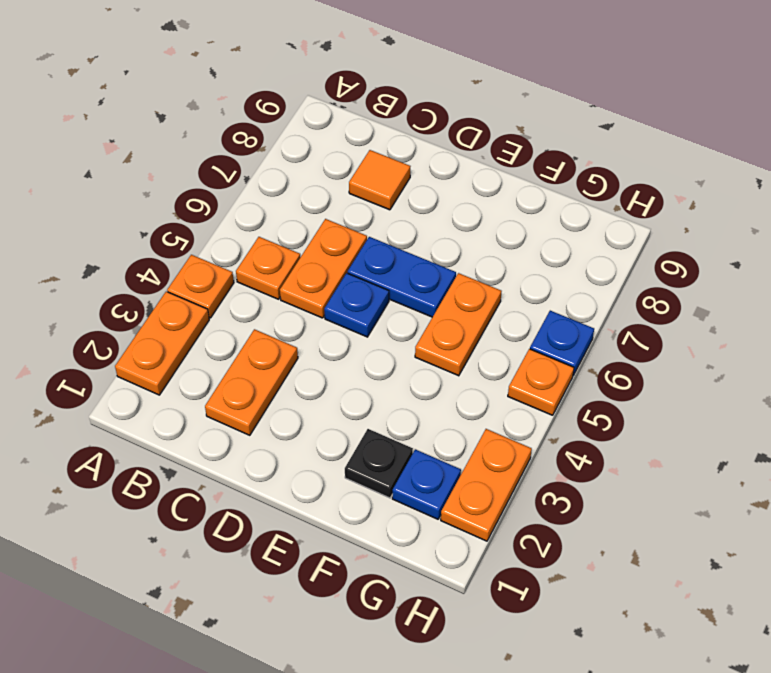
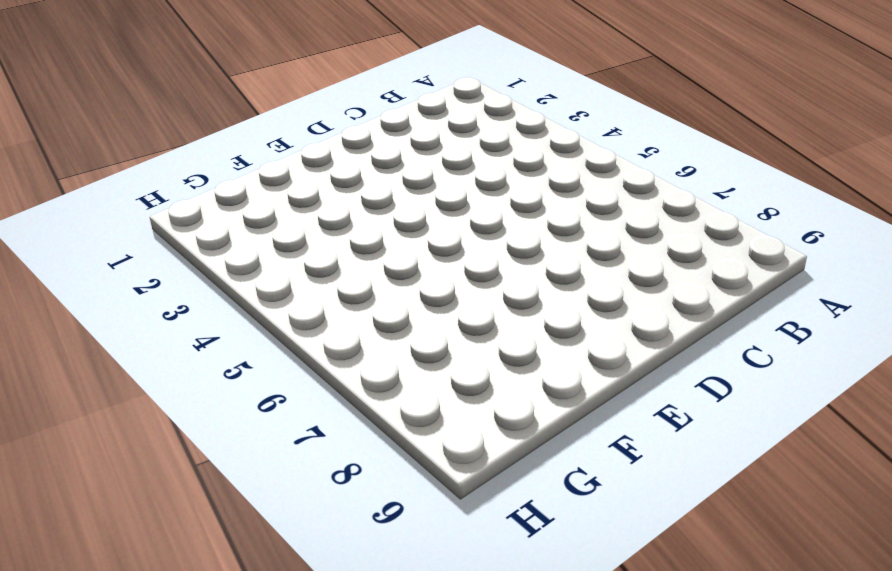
none -> orange 1x2 plate [115,292,209,395]
none -> orange 1x1 plate [167,255,234,318]
none -> orange 1x1 plate [236,237,300,299]

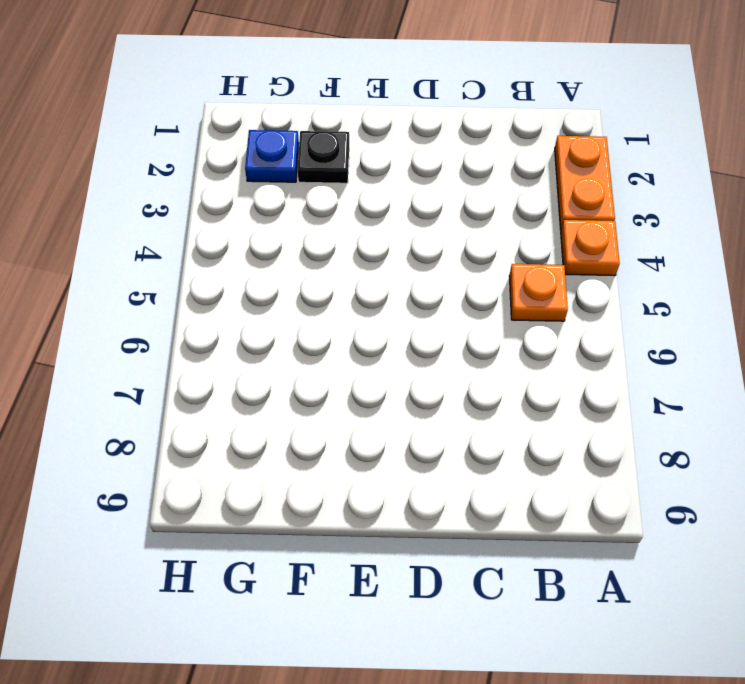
none -> orange 1x2 plate [205,329,298,435]
none -> orange 1x2 plate [280,219,367,318]
none -> orange 1x1 tile [349,150,411,210]

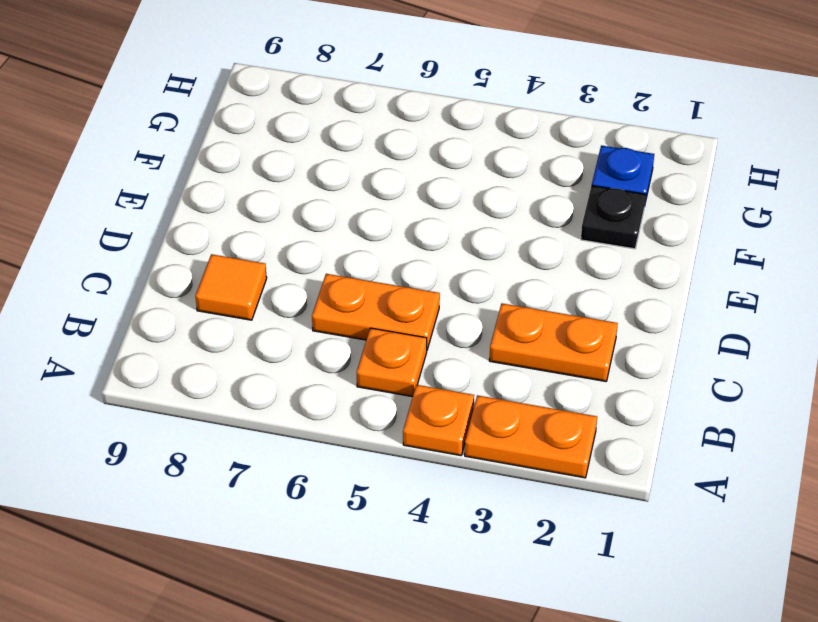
none -> blue 1x1 plate [324,273,389,337]
none -> blue 1x2 plate [348,237,456,317]
none -> orange 1x2 plate [415,273,502,376]

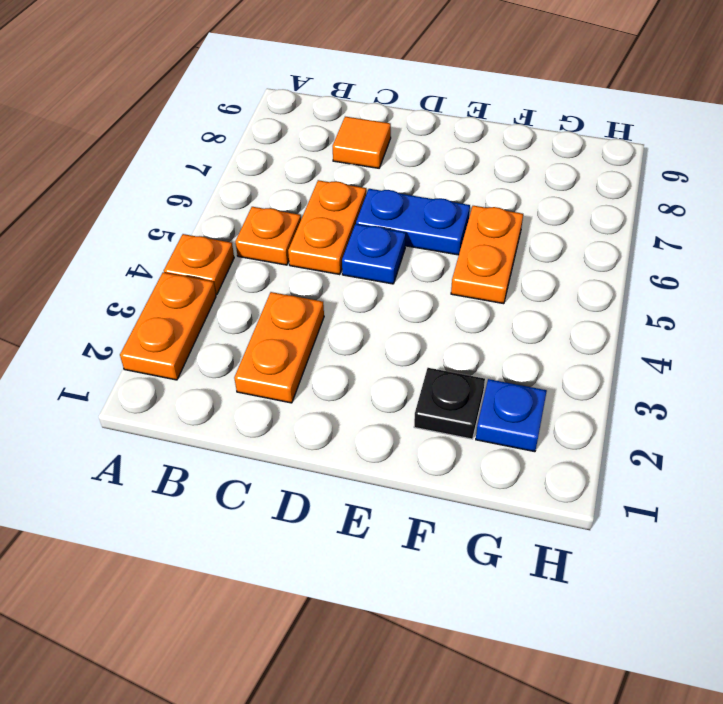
none -> orange 1x2 plate [441,429,532,541]
none -> orange 1x1 plate [508,349,574,415]
none -> blue 1x1 plate [530,311,594,375]

